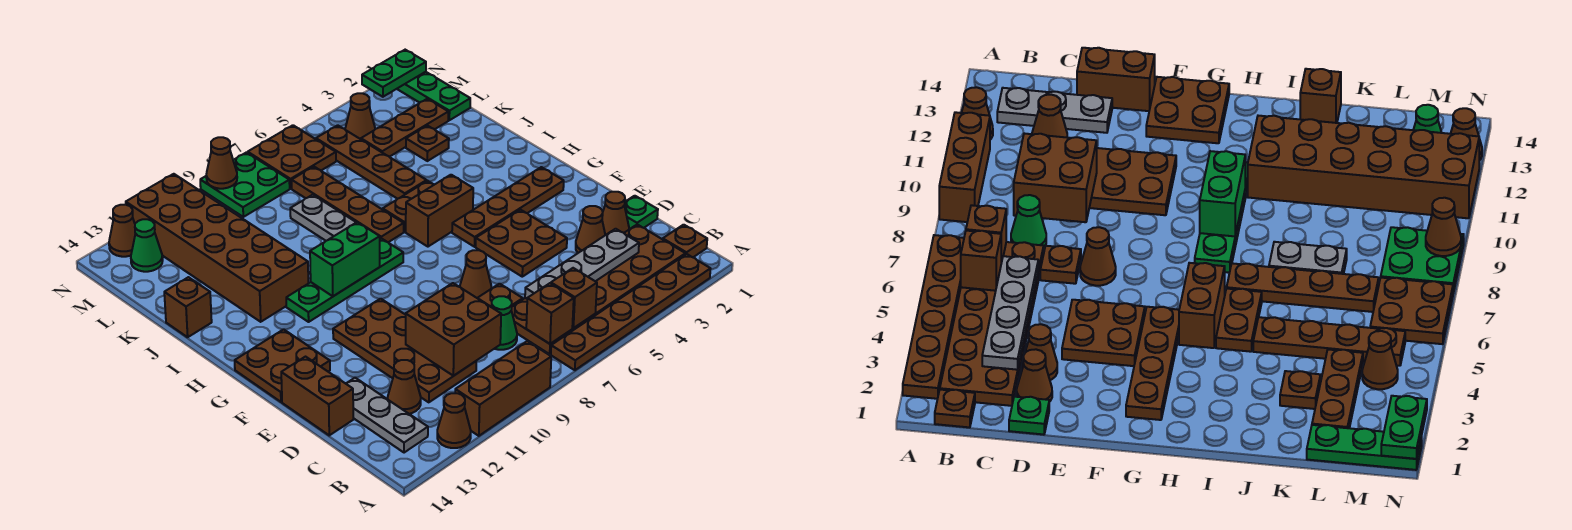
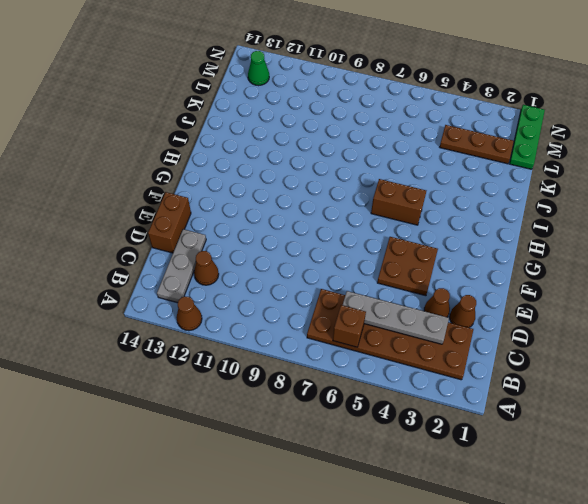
none -> brown 1x6 plate [551,254,710,370]
none -> brown 1x3 brick [455,341,551,436]
none -> brown 1x1 plate [663,225,707,257]
none -> green 1x1 cone [492,296,517,350]

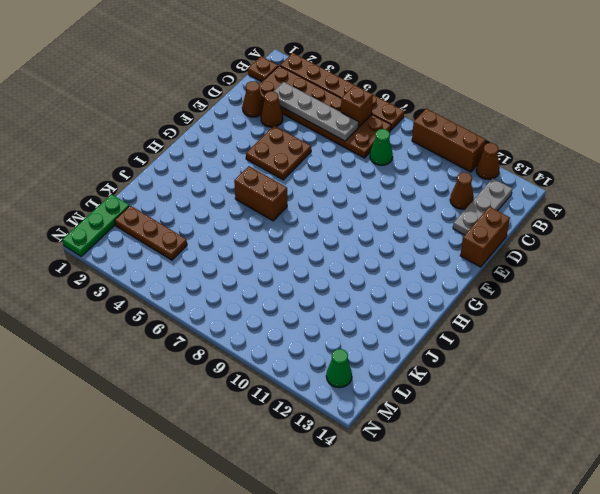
none -> brown 2x4 plate [333,299,476,402]
none -> green 1x1 plate [624,196,658,229]
none -> brown 1x1 plate [478,284,523,307]
none -> brown 1x1 cone [460,250,491,298]

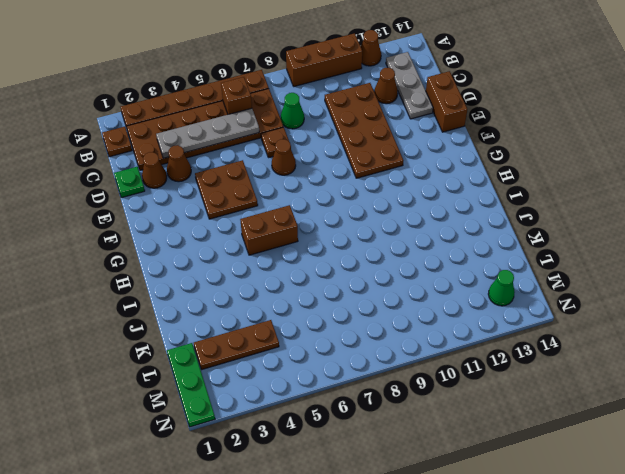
none -> brown 2x2 plate [235,329,330,402]
none -> brown 1x4 plate [452,167,564,247]
none -> green 1x4 plate [286,238,403,322]
none -> brown 1x2 plate [383,181,435,232]

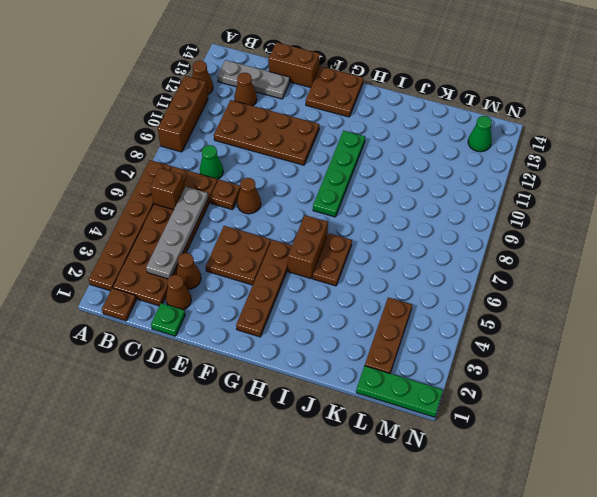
none -> brown 1x4 plate [292,167,404,242]
none -> brown 2x6 brick [126,174,308,322]
none -> brown 1x4 plate [316,125,427,199]
none -> grey 1x2 plate [290,195,356,241]

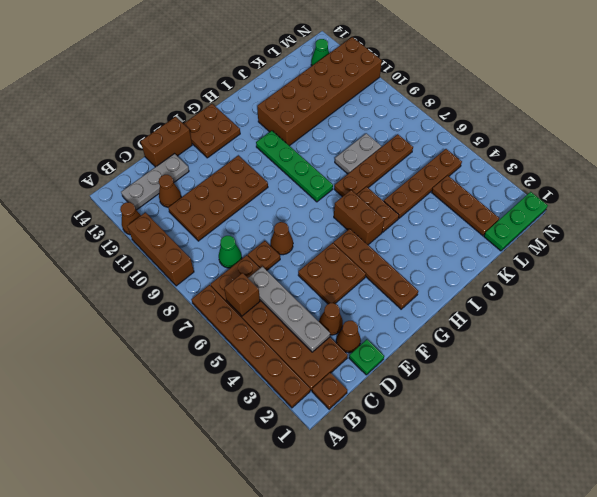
none -> brown 1x1 brick [164,277,212,337]
none -> brown 1x1 plate [406,126,449,161]
none -> brown 1x1 cone [345,93,375,139]
none -> brown 2x2 plate [248,125,336,188]

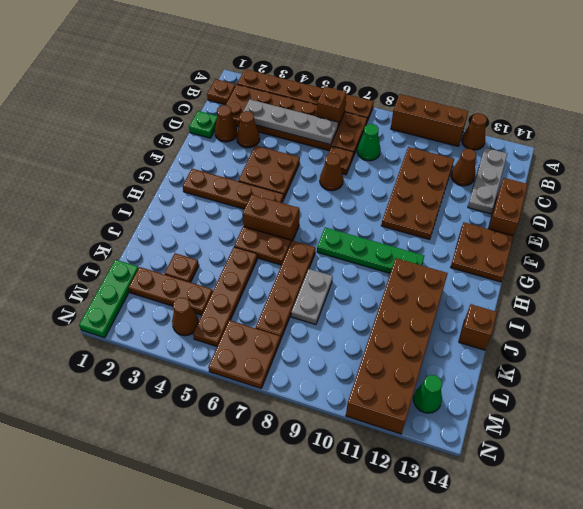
none -> green 2x2 plate [200,152,290,217]
none -> brown 1x1 cone [109,205,135,257]
none -> brown 1x1 brick [526,283,574,344]
none -> brown 2x2 brick [406,283,501,376]

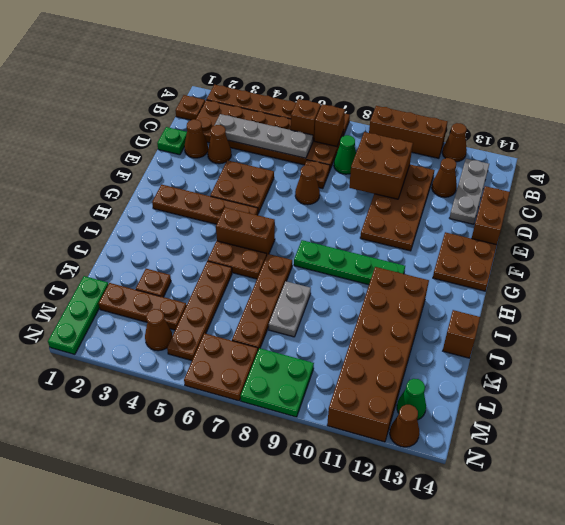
none -> green 1x2 brick [310,222,380,296]
none -> green 1x2 plate [362,50,426,97]
none -> brown 1x1 cone [206,137,237,189]

